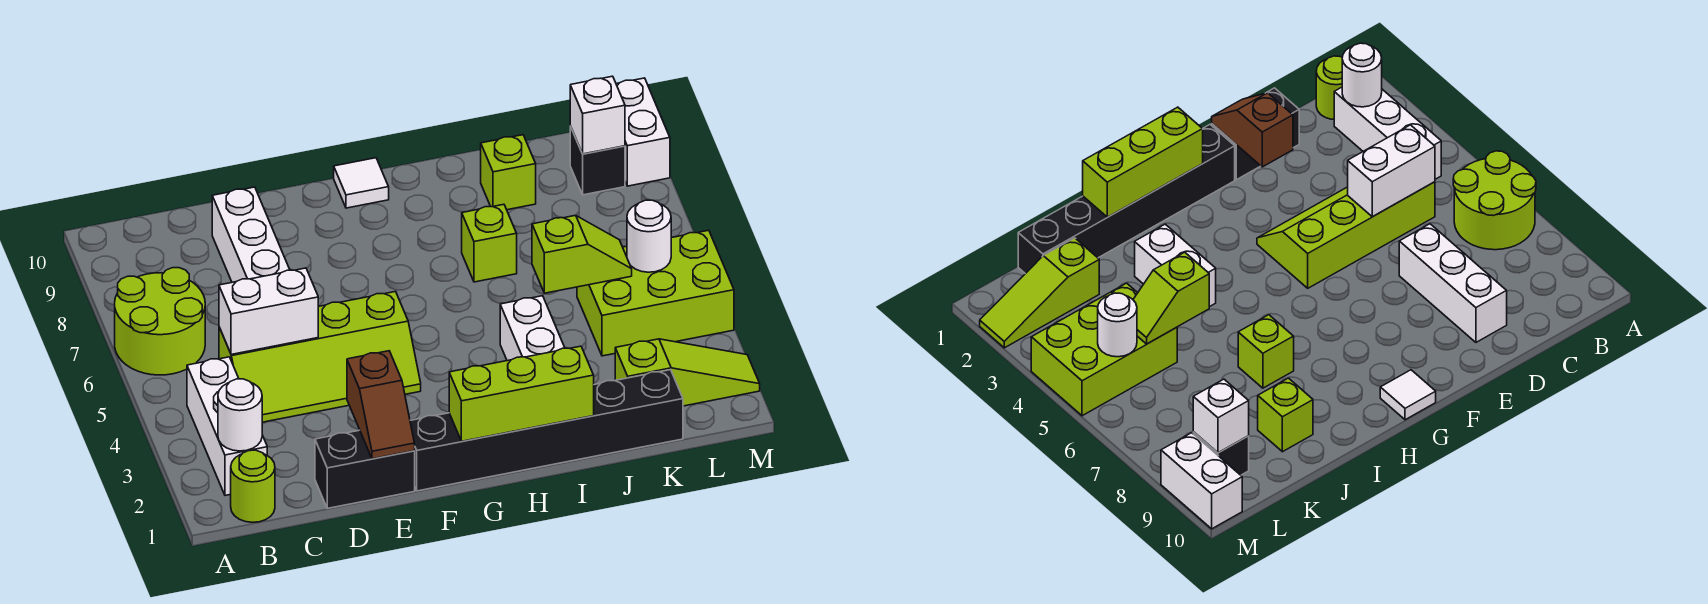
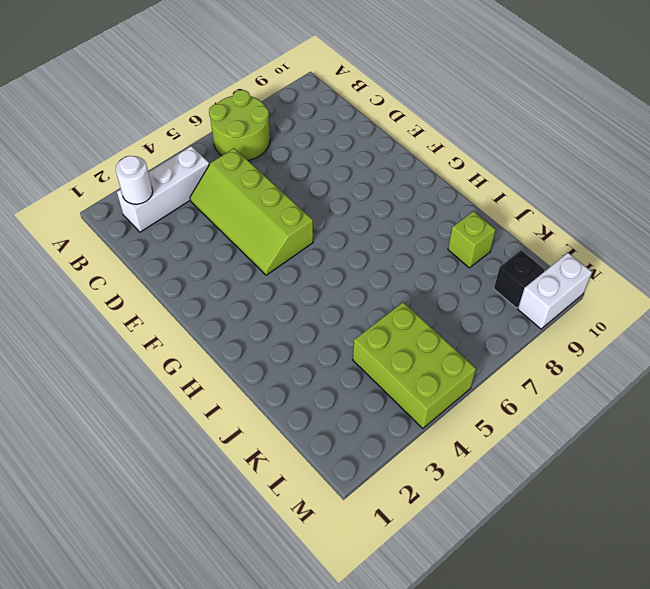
none -> lime 1x1 round brick [231,450,275,522]
none -> black 1x2 brick [315,430,415,508]
none -> white 1x3 brick [212,187,290,282]

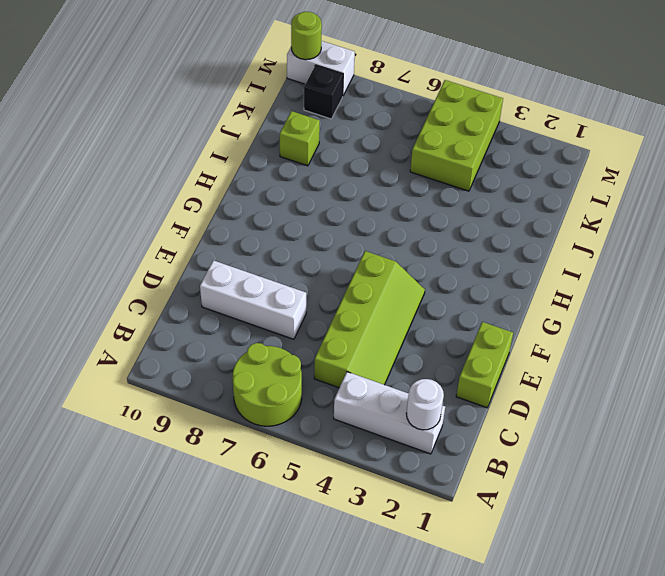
lime 1x2 brick [456,322,513,408] -> black 1x2 brick [315,430,415,508]
lime 1x1 round brick [291,12,322,60] -> lime 1x1 round brick moved to [231,450,275,522]
none -> black 1x6 brick [410,370,683,491]
none -> white 1x1 tile [334,158,389,208]
none -> white 1x2 brick [500,296,565,361]

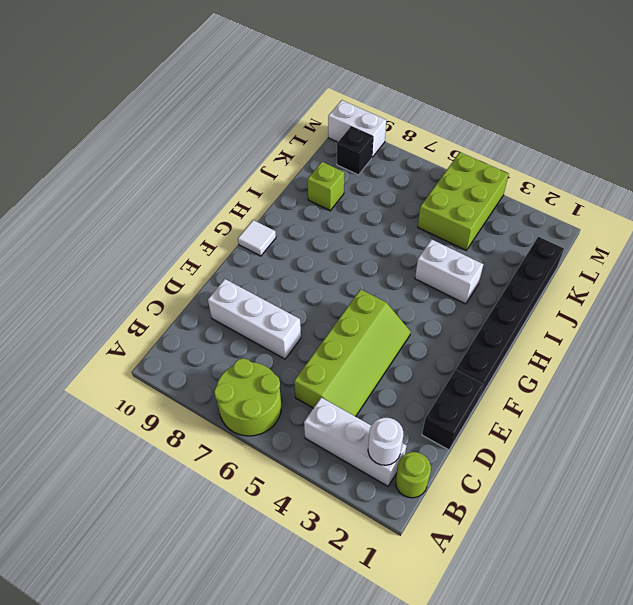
none -> lime 1x1 brick [462,204,517,282]
none -> lime 1x3 slope [615,339,760,406]
none -> white 1x2 brick [219,268,318,354]

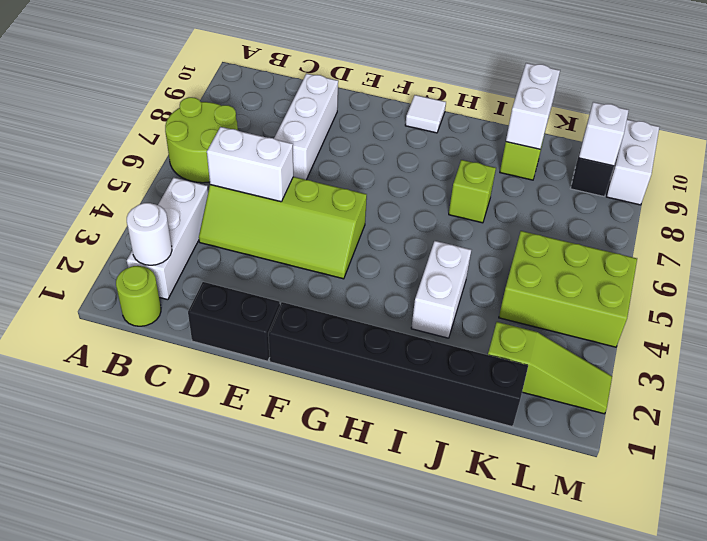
white 1x2 brick [506,63,560,149] -> none
none -> brown 1x2 slope [347,351,415,459]
none -> lime 1x3 brick [449,346,594,441]
none -> lime 1x2 slope [532,215,632,293]

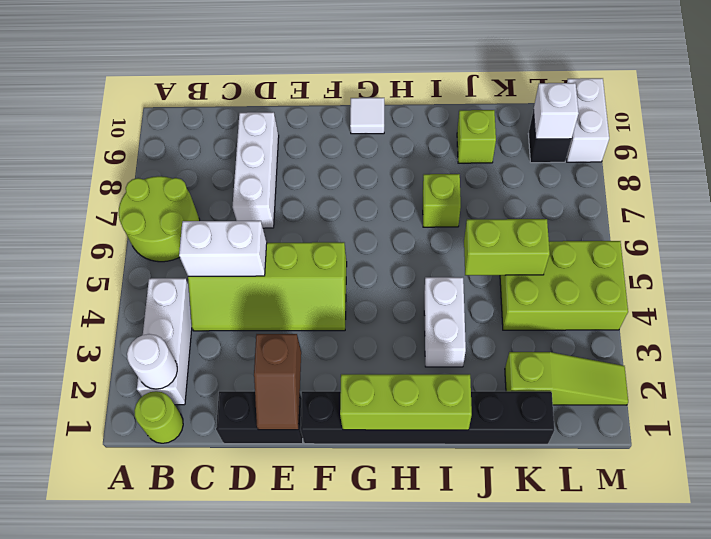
lime 1x2 brick [464,219,550,275] -> lime 1x2 slope [532,215,632,293]
none -> white 1x1 round brick [627,200,671,272]

